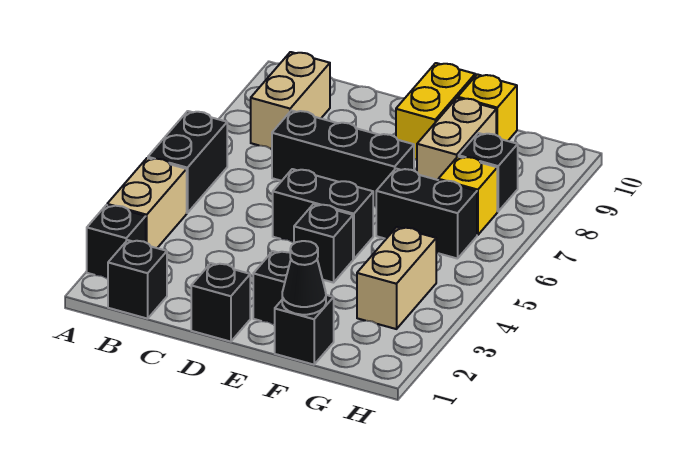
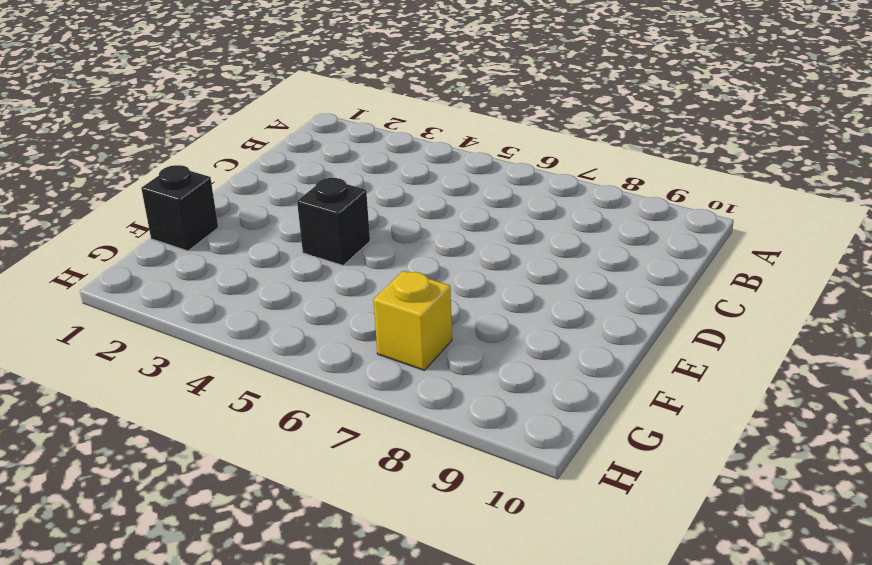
none -> black 1x1 brick [87,205,146,279]
none -> tan 1x2 brick [107,158,187,248]
none -> black 1x2 brick [148,111,227,213]

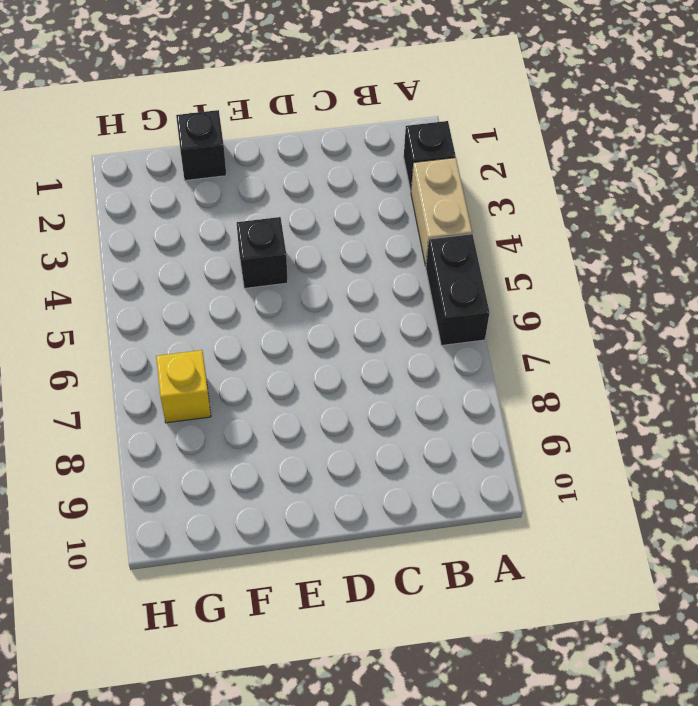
none -> black 1x1 brick [108,240,167,319]
none -> tan 1x2 brick [251,52,330,149]
none -> black 1x3 brick [272,110,414,207]

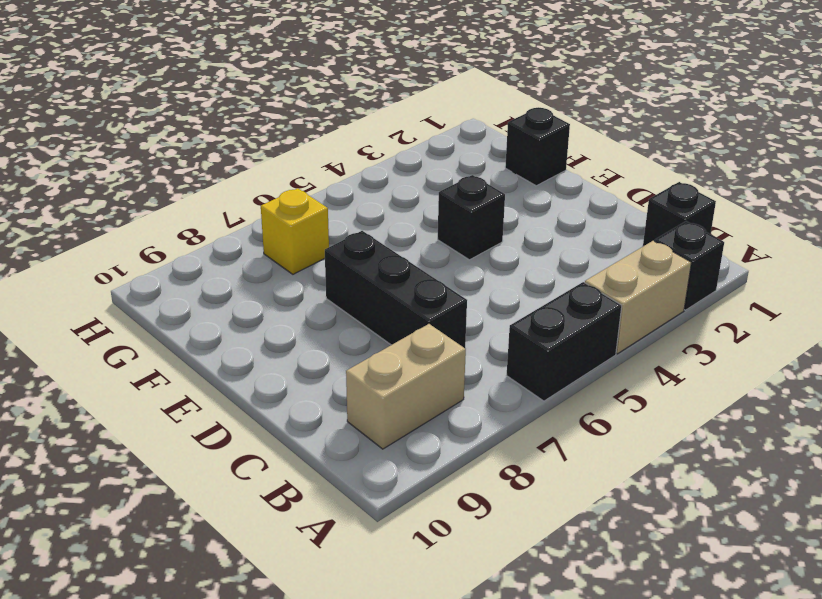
none -> black 1x1 brick [191,263,250,342]
none -> black 1x2 brick [273,169,373,259]
none -> black 1x1 brick [253,251,291,325]

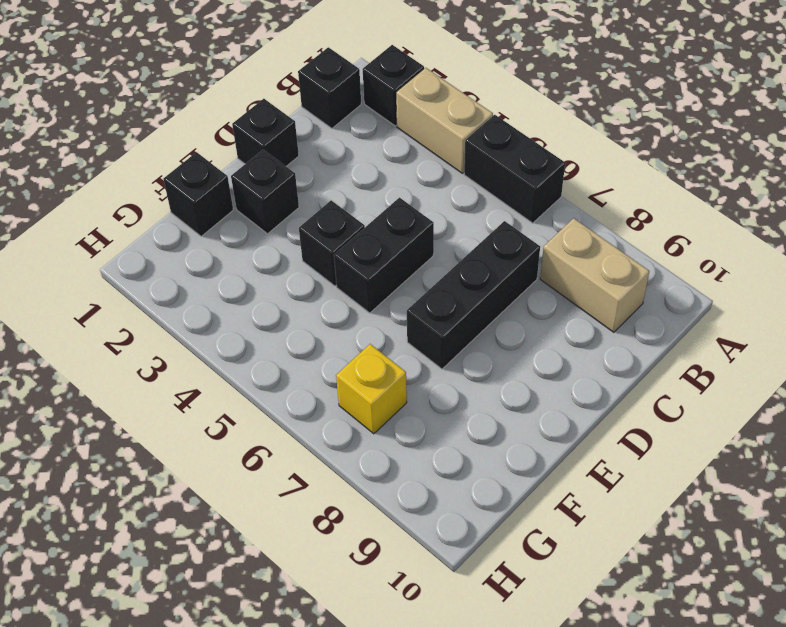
none -> yellow 1x2 brick [396,63,475,160]
none -> black 1x2 brick [376,169,477,259]
none -> tan 1x2 brick [417,98,496,180]

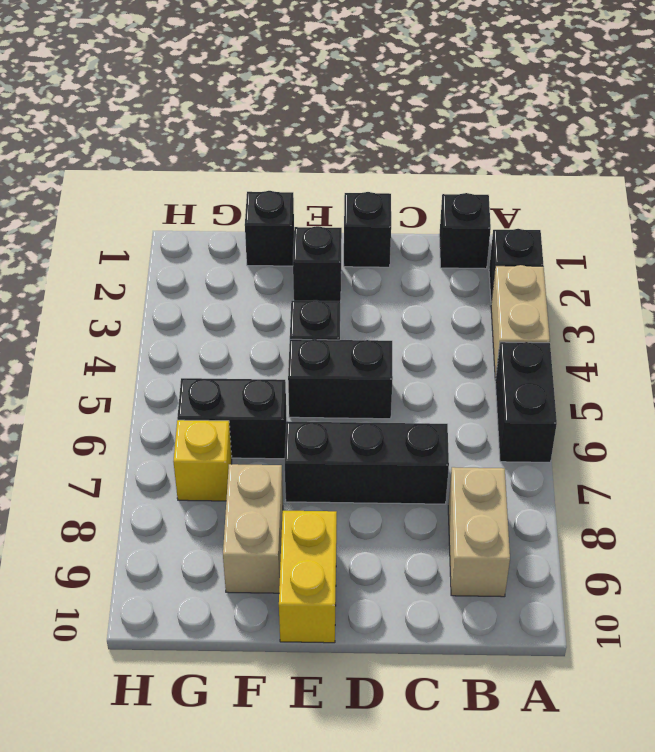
none -> yellow 1x1 brick [458,74,517,141]
none -> tan 1x2 brick [357,227,436,329]
none -> black 1x1 brick [459,133,518,211]

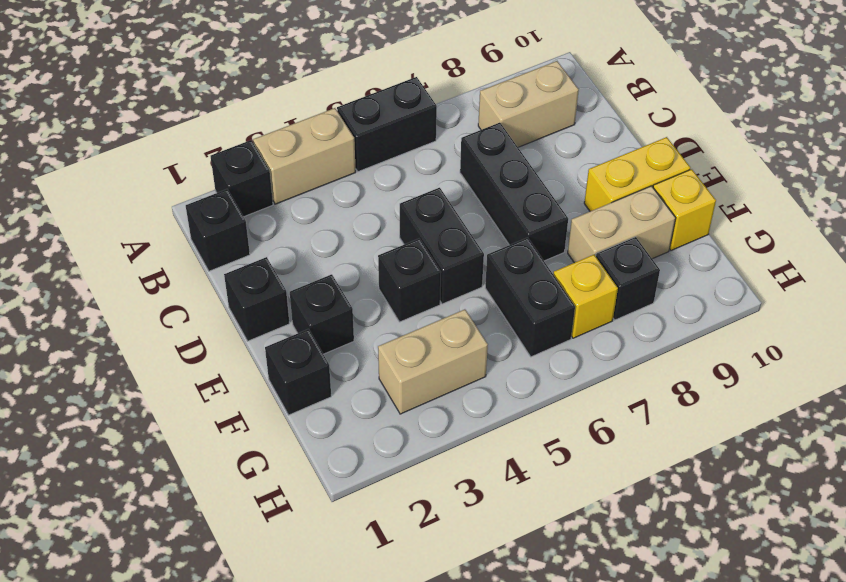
none -> black 1x1 cone [282,241,326,315]

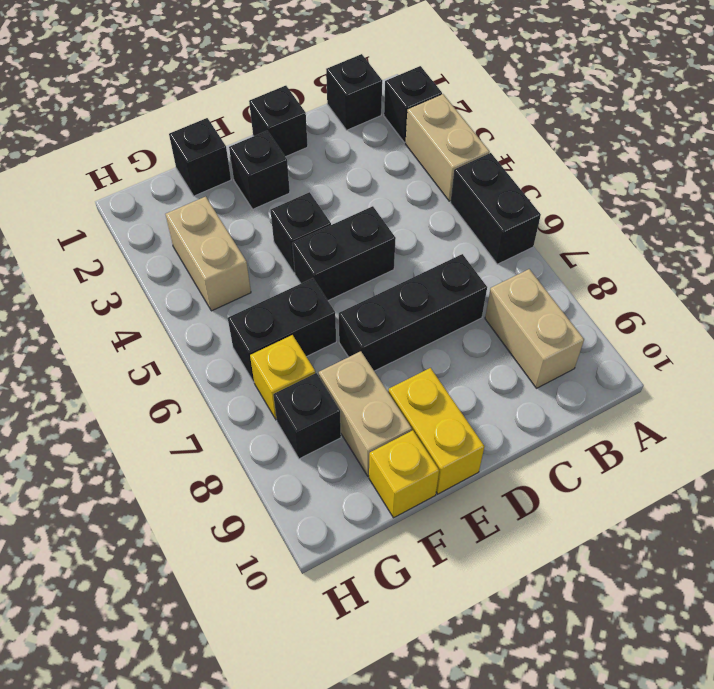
none -> black 1x1 cone [282,241,326,315]

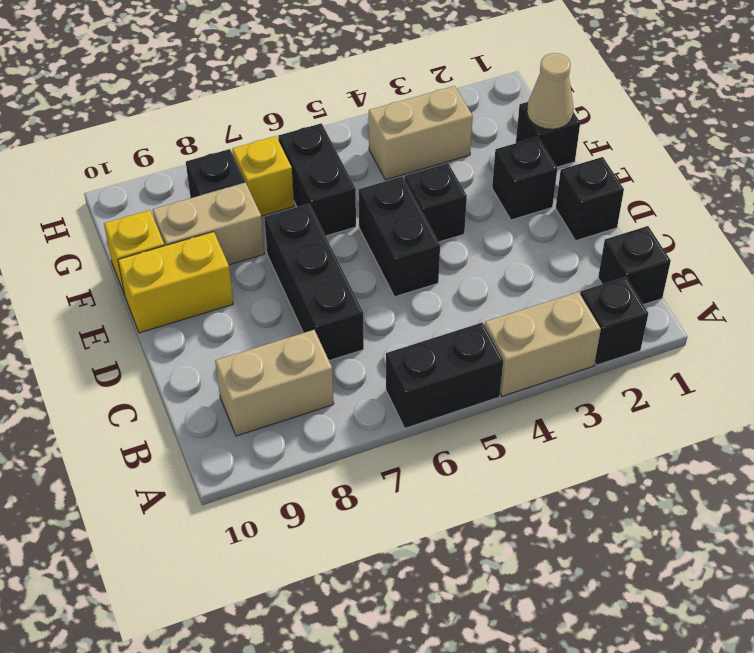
tan 1x1 cone [527,53,573,129] -> black 1x1 cone [282,241,326,315]

